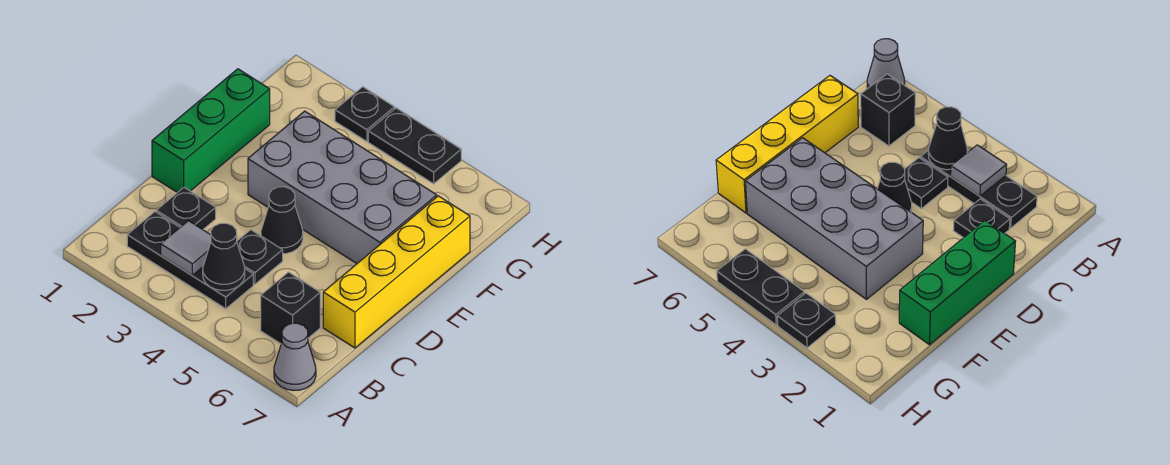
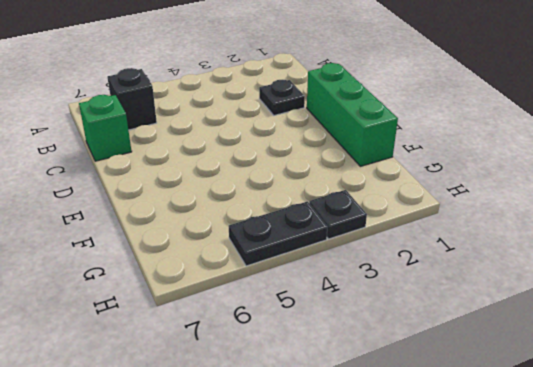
green 1x1 brick [79,95,132,161] -> yellow 1x4 brick [323,196,470,348]
none -> grey 1x1 cone [274,323,316,391]
none -> black 1x3 plate [127,212,253,309]
none -> black 1x1 plate [237,230,283,284]

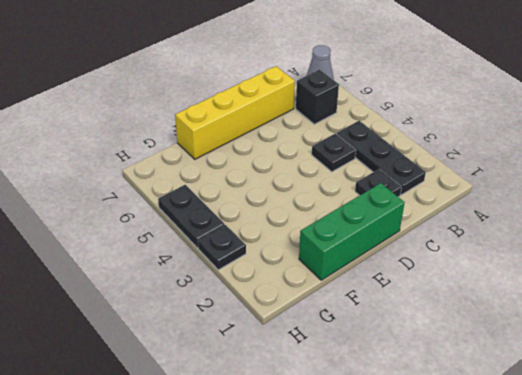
none -> black 1x1 cone [261,187,303,254]
none -> grey 2x4 brick [248,111,437,264]
none -> grey 1x1 tile [161,221,211,275]

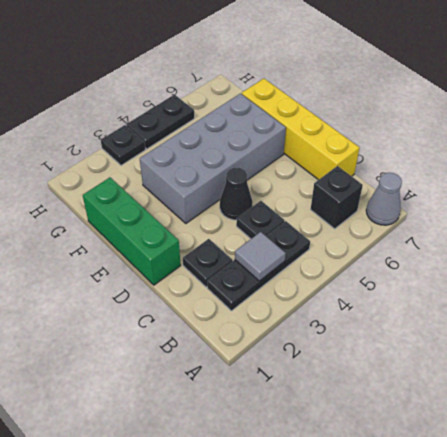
none -> black 1x1 cone [203,223,245,290]

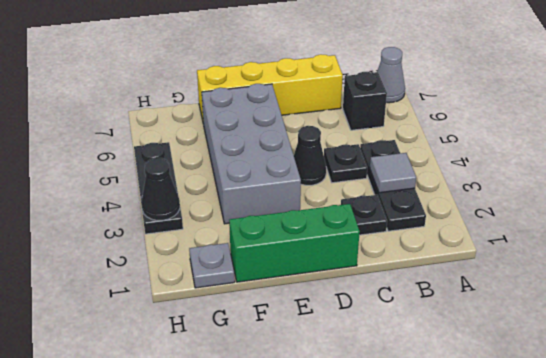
grey 1x1 plate [189,243,235,288] -> none
black 1x1 cone [141,158,180,221] -> black 1x1 cone moved to [203,223,245,290]

